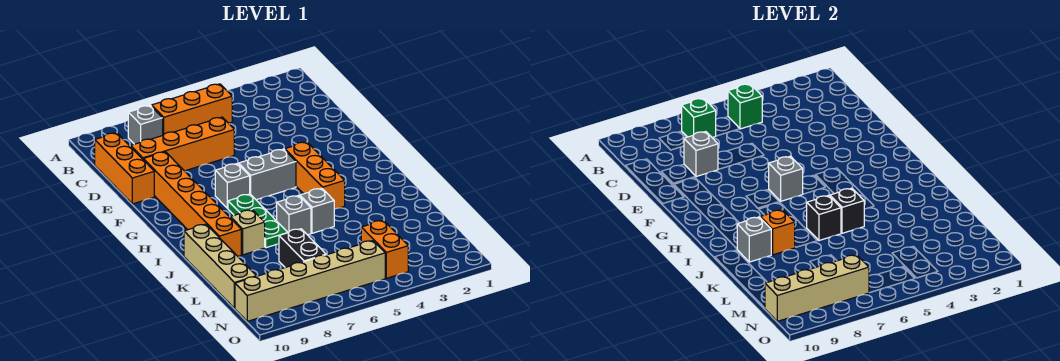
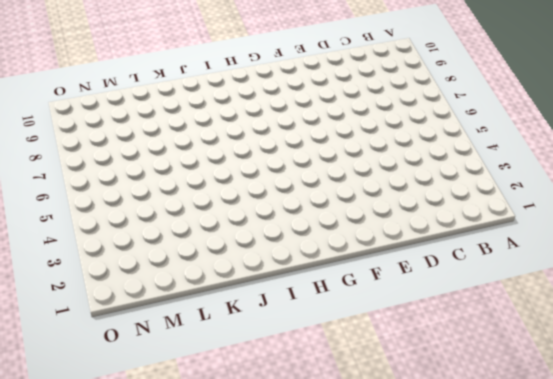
none -> orange 1x3 brick [152,84,232,135]
none -> grey 1x1 brick [128,105,163,144]
none -> orange 1x3 brick [95,133,154,204]

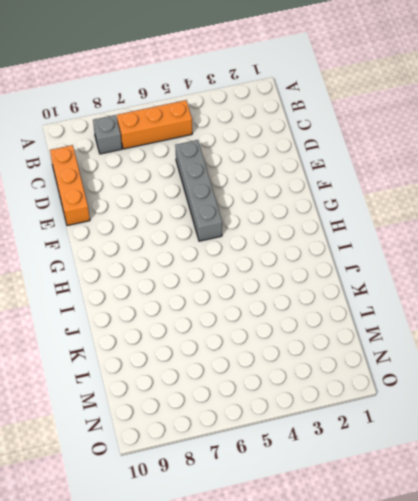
grey 1x4 brick [175,140,222,241] -> grey 1x2 brick [239,149,296,200]
none -> orange 1x4 brick [130,117,234,171]
none -> orange 1x6 brick [143,152,241,256]
none -> orange 1x3 brick [285,142,345,209]

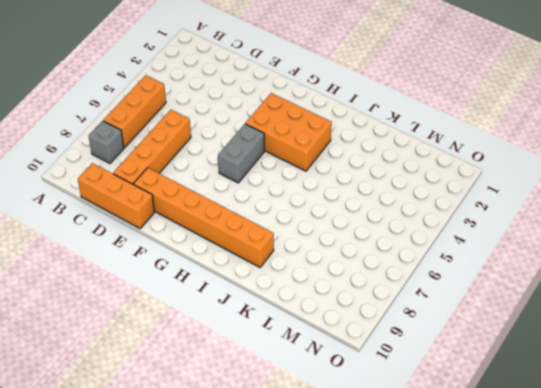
orange 2x3 brick [245,93,332,171] -> orange 1x3 brick [285,142,345,209]
none -> grey 1x1 brick [215,163,250,209]
none -> green 1x3 plate [228,194,288,248]
none -> grey 1x1 brick [300,188,334,233]

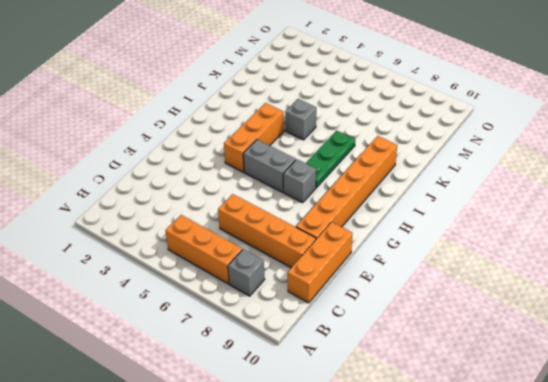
none -> grey 1x1 brick [277,195,311,235]
none -> tan 1x1 brick [230,210,265,255]
none -> tan 1x4 brick [184,224,256,308]

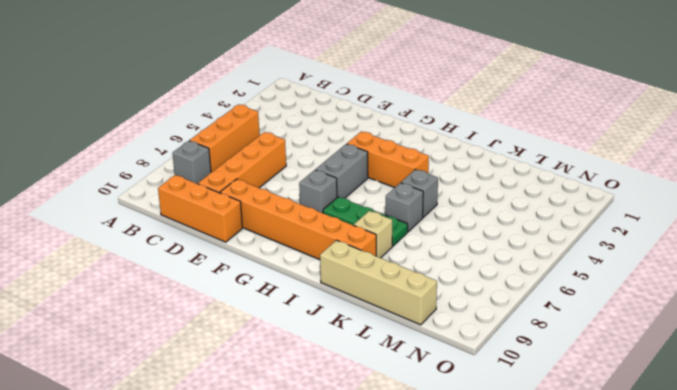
none -> black 1x2 brick [279,229,326,268]
none -> orange 1x2 brick [361,220,408,278]
none -> tan 1x6 brick [235,241,385,321]

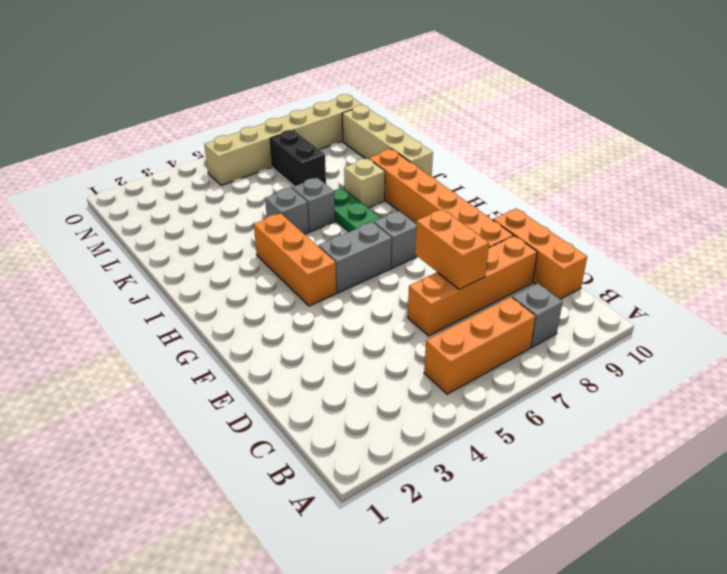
orange 1x2 brick [415,209,489,289] -> orange 1x2 brick moved to [361,220,408,278]
none -> green 1x1 brick [728,84,762,129]
none -> green 1x1 brick [682,98,716,138]
none -> grey 1x1 brick [684,132,718,177]

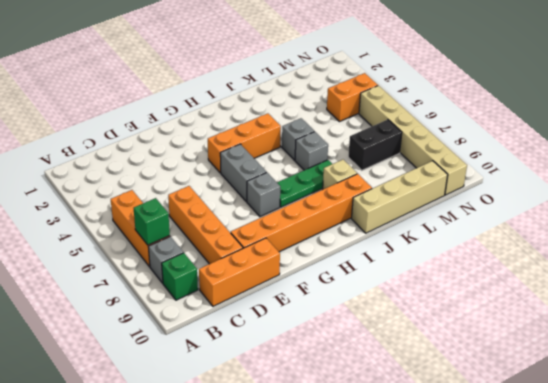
green 1x1 brick [162,253,198,300] -> green 1x1 brick moved to [728,84,762,129]
none -> grey 1x1 brick [684,132,718,177]
none -> grey 1x1 brick [769,156,803,201]
none -> black 1x1 brick [830,188,864,233]

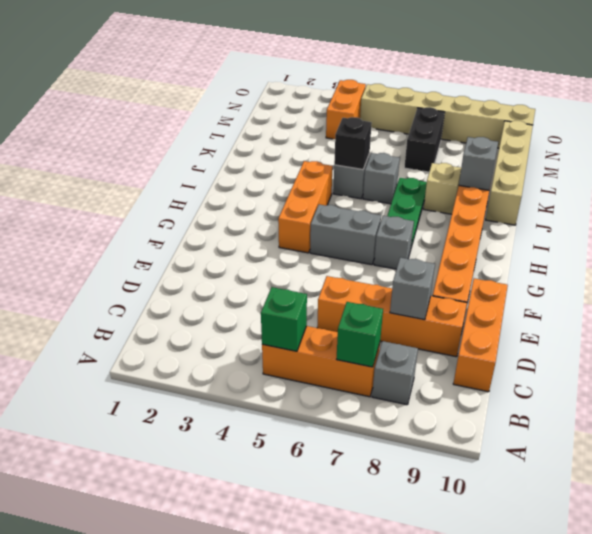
none -> grey 1x1 brick [769,156,803,201]
none -> black 1x1 brick [807,195,841,240]
none -> orange 1x1 brick [760,210,795,255]

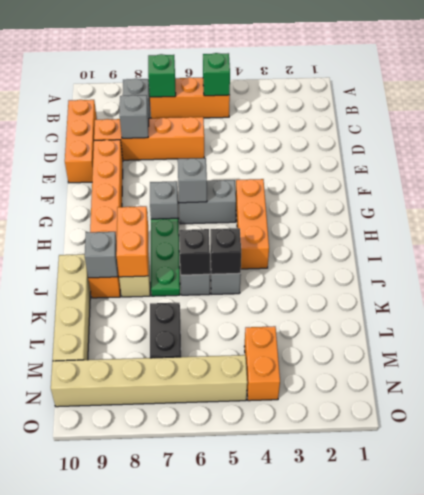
orange 1x2 brick [116,206,148,277] -> orange 1x1 brick [760,210,795,255]
none -> tan 1x4 brick [765,255,869,321]

